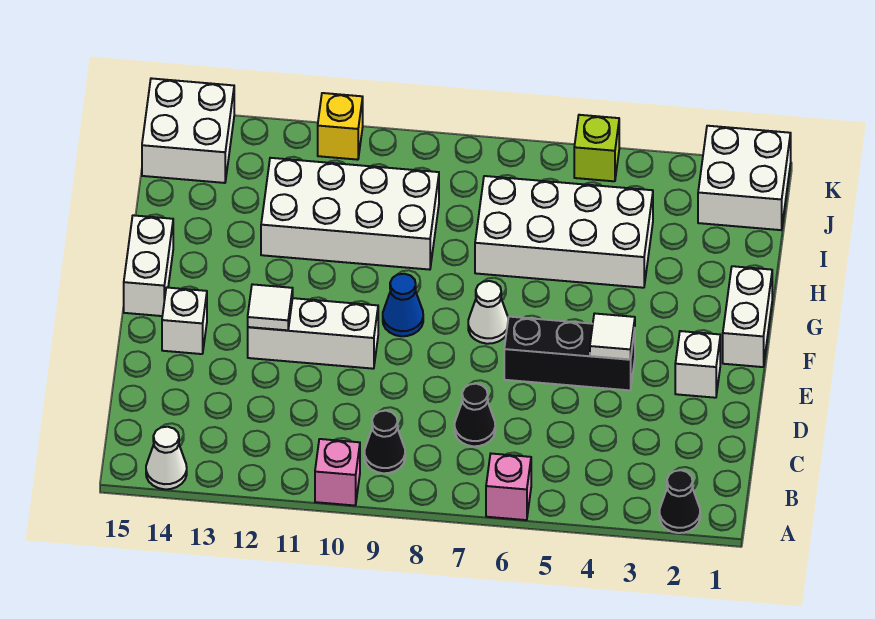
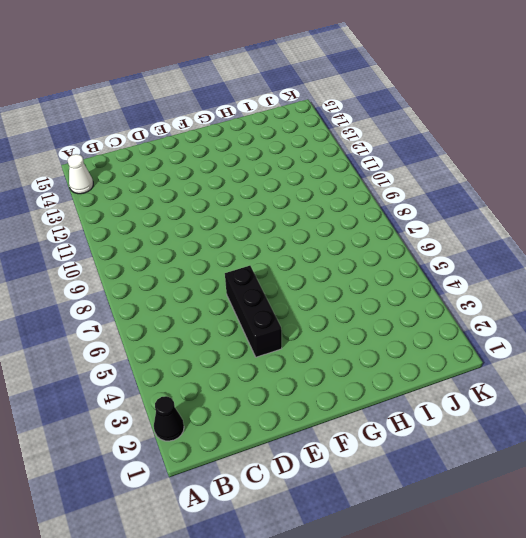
none -> pink 1x1 brick [486,454,531,520]
none -> pink 1x1 brick [315,439,360,506]
none -> black 1x1 cone [364,411,405,473]

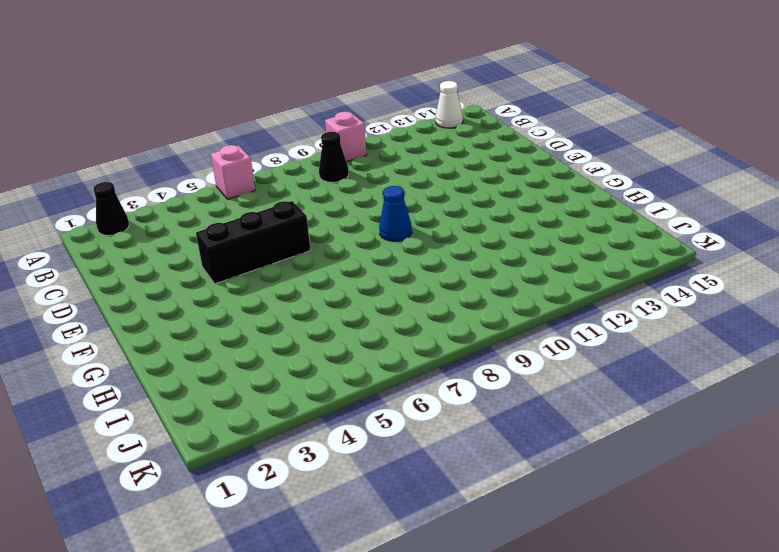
none -> black 1x1 cone [455,384,495,446]
none -> white 1x1 brick [675,331,720,398]
none -> white 1x3 brick [248,298,378,369]

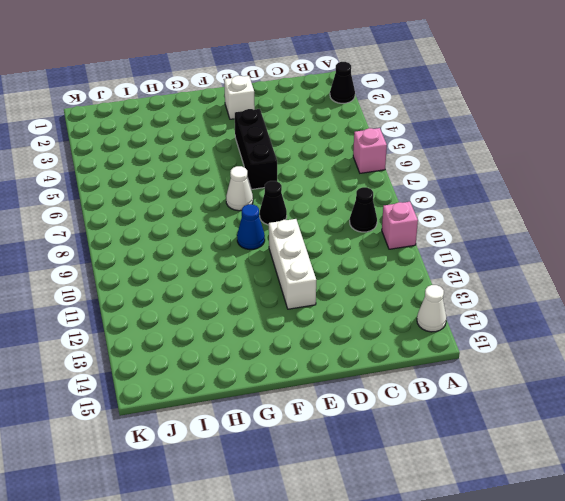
black 1x1 cone [260,181,287,225] -> black 1x1 cone moved to [455,384,495,446]
none -> white 1x1 brick [162,288,207,354]
none -> white 1x2 brick [723,266,772,367]
none -> white 1x2 brick [124,215,173,316]

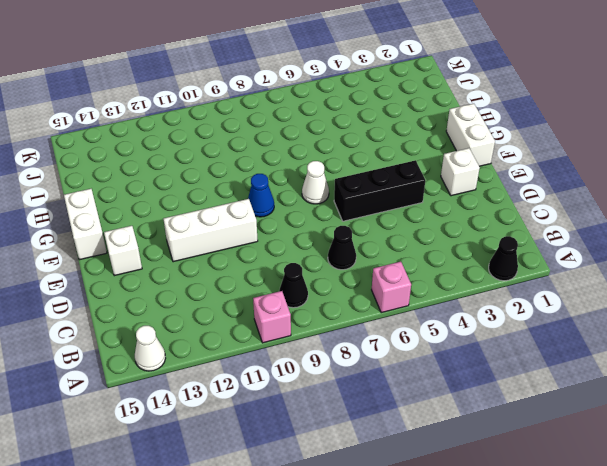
none -> white 2x4 brick [475,176,653,288]
none -> white 2x4 brick [261,158,439,270]
none -> white 2x2 brick [698,126,791,230]

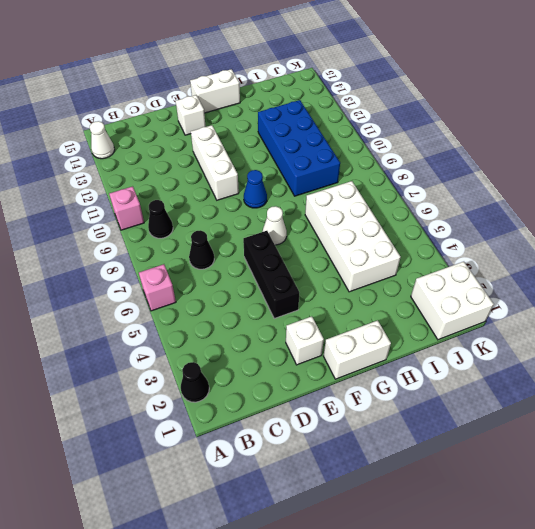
blue 2x4 brick [258,100,340,196] -> white 2x4 brick [261,158,439,270]
none -> white 2x2 brick [142,78,234,183]
none -> lime 1x1 brick [574,115,619,181]
none -> yellow 1x1 brick [318,93,363,160]

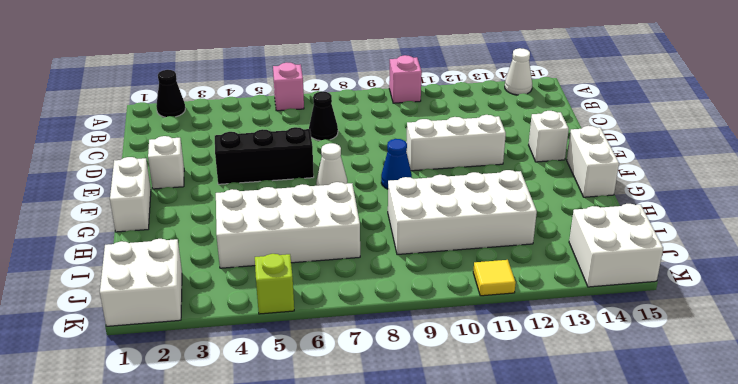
yellow 1x1 tile [473,260,516,296] -> yellow 1x1 brick [318,93,363,160]
none -> black 1x1 cone [364,411,405,473]
none -> white 1x1 tile [590,313,635,360]
none -> white 1x1 tile [248,284,293,330]

